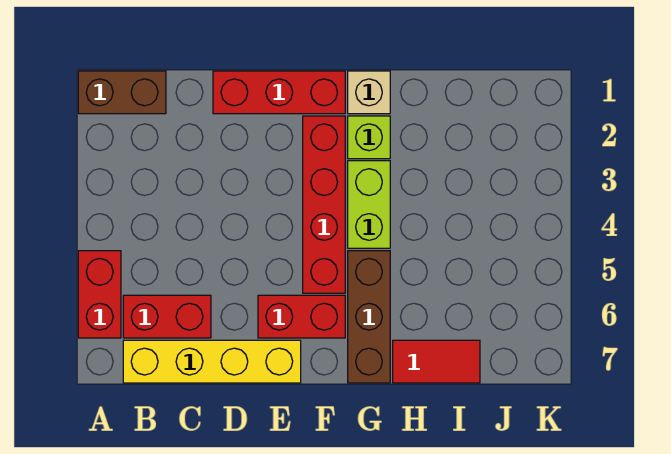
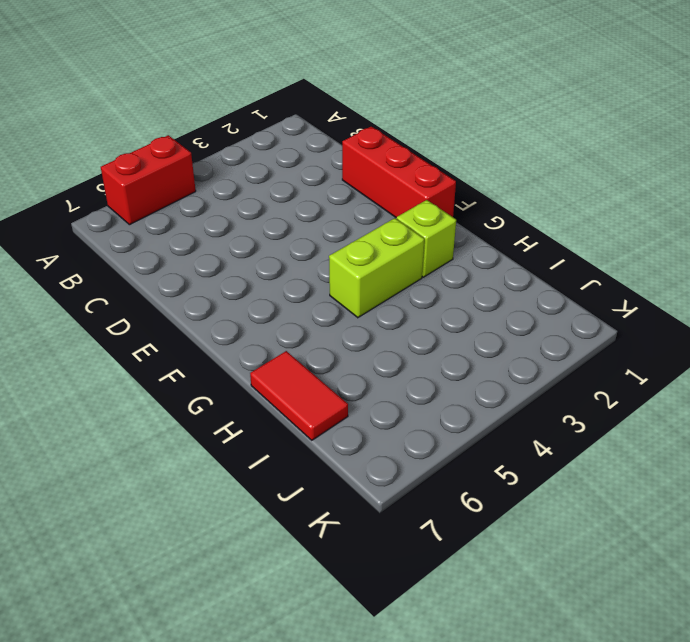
none -> brown 1x2 brick [78,71,166,114]
none -> red 1x2 brick [123,295,211,338]
none -> yellow 1x4 brick [123,340,301,383]

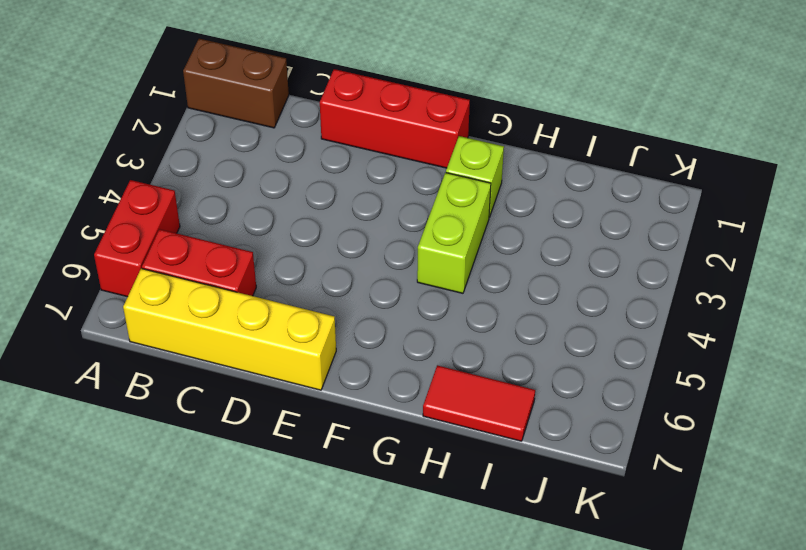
none -> red 1x2 brick [258,295,345,338]
none -> red 1x4 brick [303,116,345,293]
none -> tan 1x1 brick [348,71,390,114]

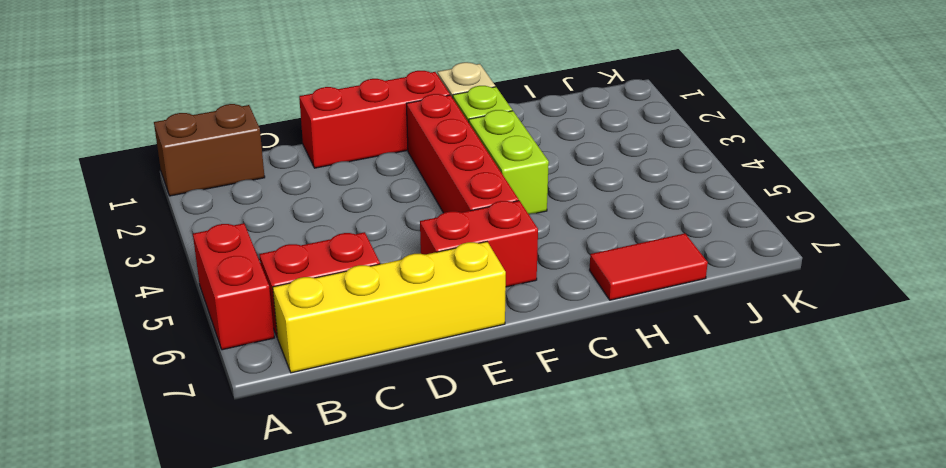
none -> brown 1x3 brick [348,251,390,383]

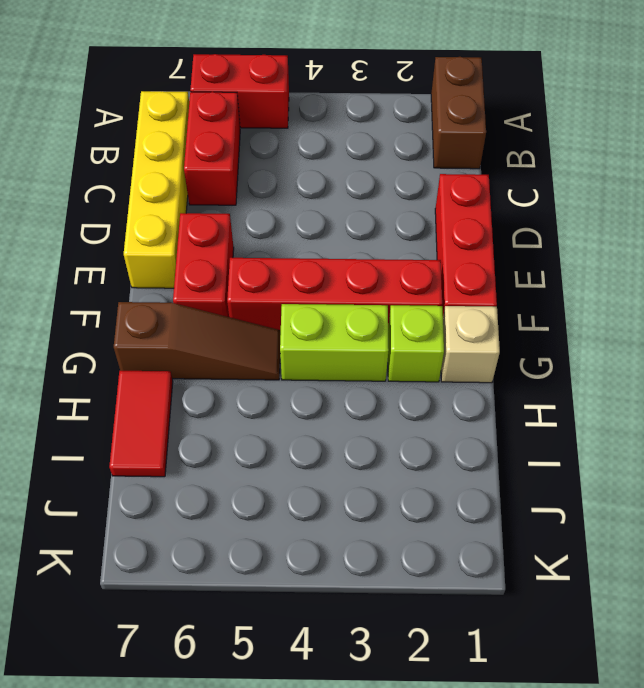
brown 1x3 slope [114,302,281,380] -> brown 1x3 brick [348,251,390,383]

